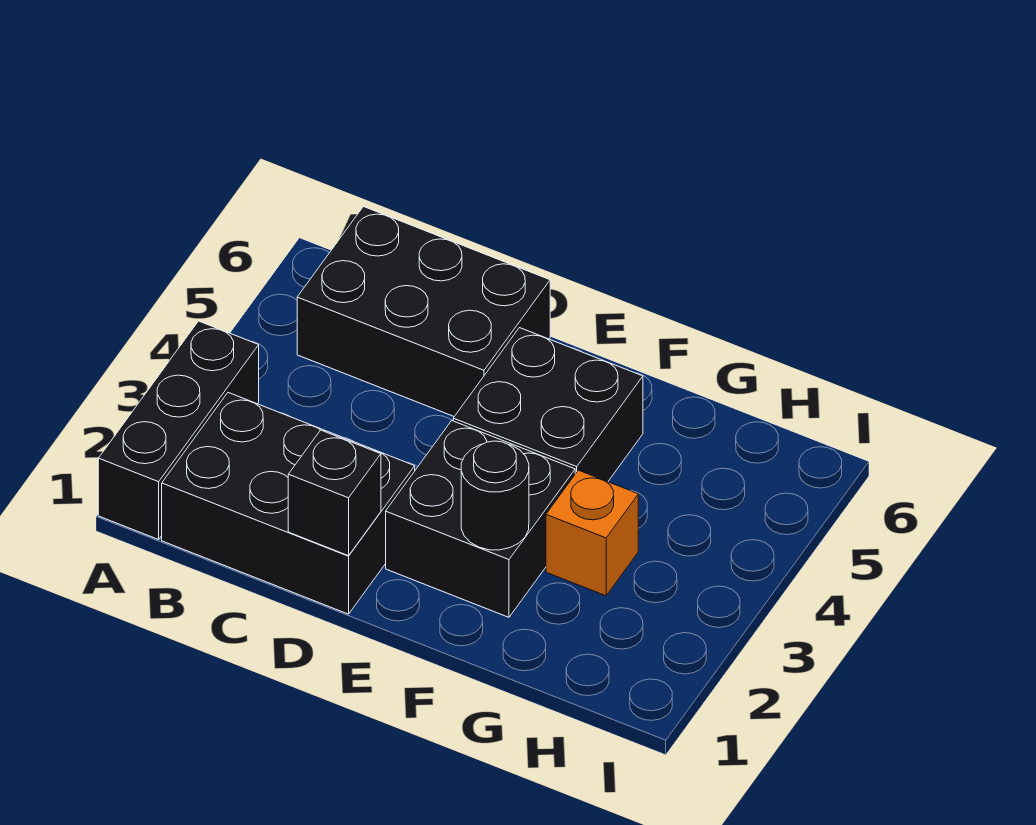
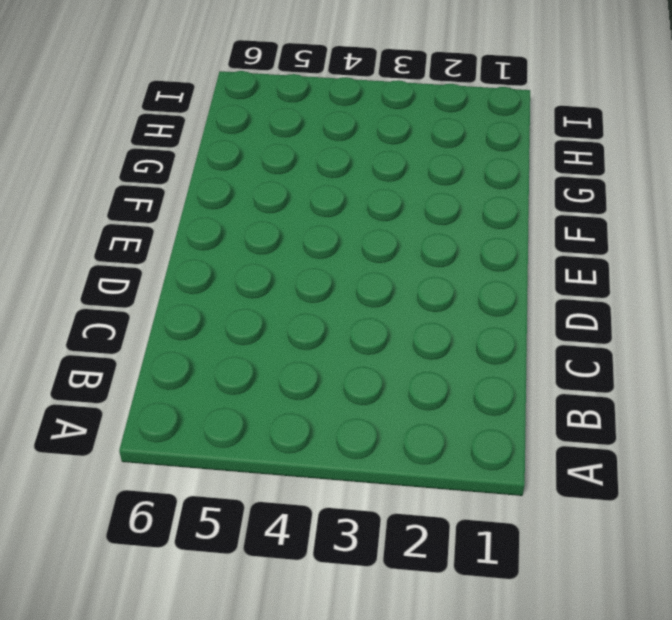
none -> black 1x3 brick [98,321,259,540]
none -> black 2x3 brick [162,393,415,614]

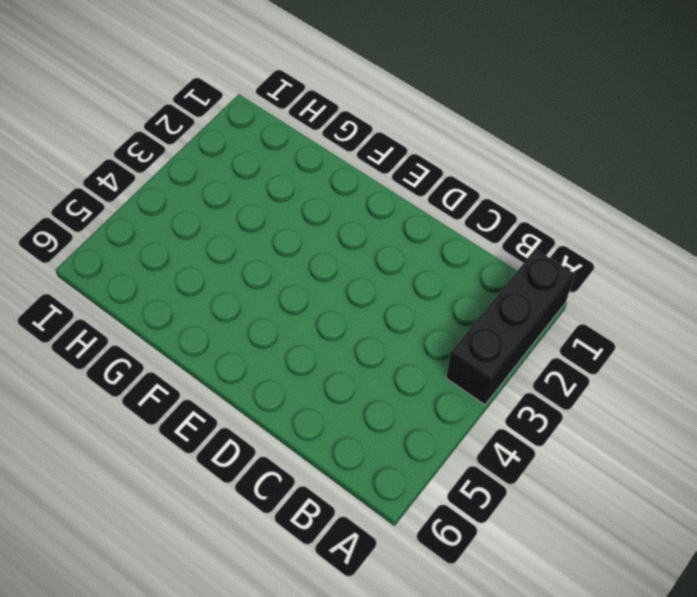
none -> black 2x3 brick [162,393,415,614]
none -> black 2x3 brick [297,207,550,416]

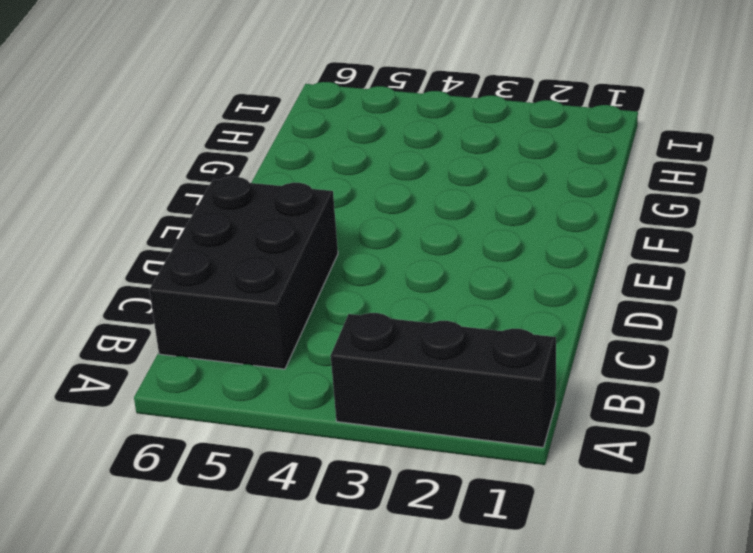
none -> black 2x3 brick [162,393,415,614]
none -> black 2x2 brick [386,421,575,617]

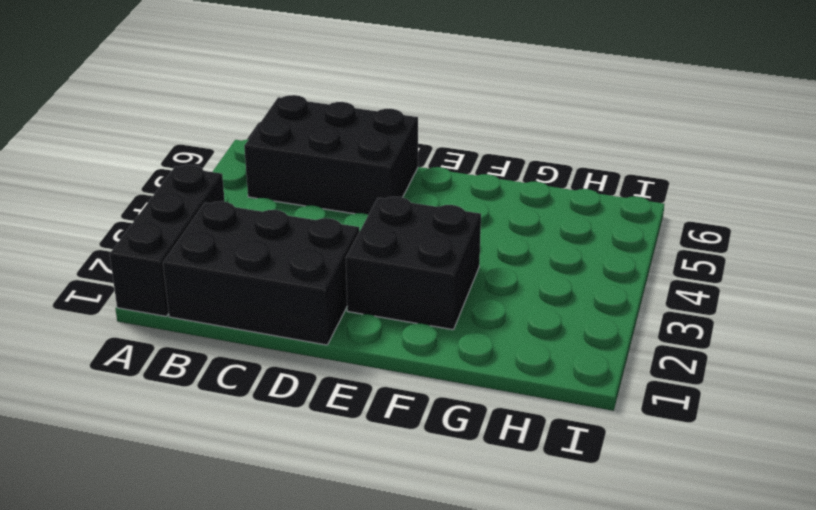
none -> black 2x2 brick [453,328,643,482]
none -> orange 1x1 brick [546,470,638,596]

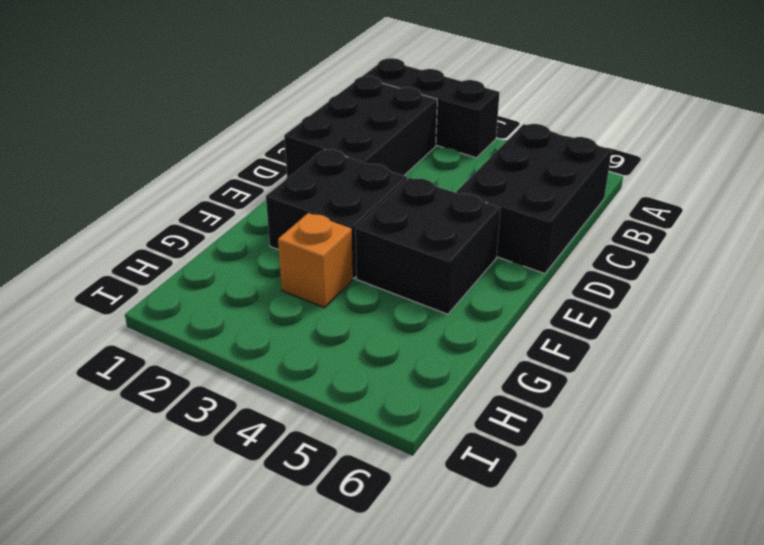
none -> black 1x1 brick [288,430,381,556]
none -> black 1x1 round brick [461,441,529,550]

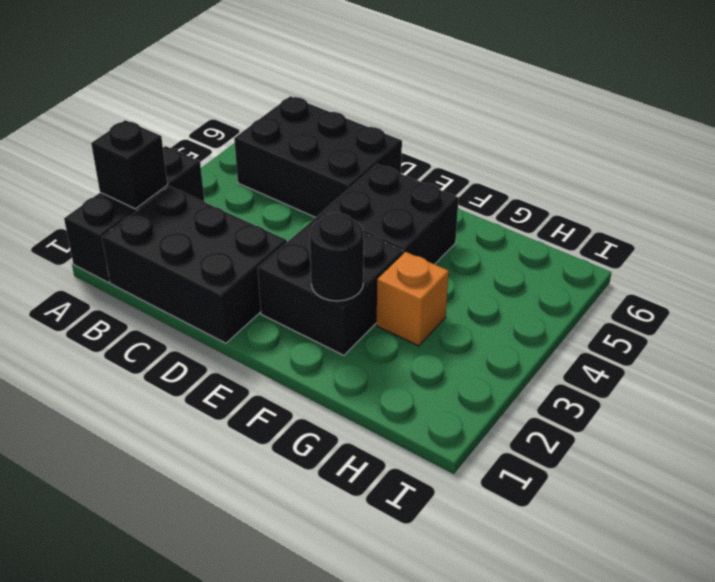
black 1x1 brick [91,120,168,209] -> black 1x1 brick moved to [288,430,381,556]

